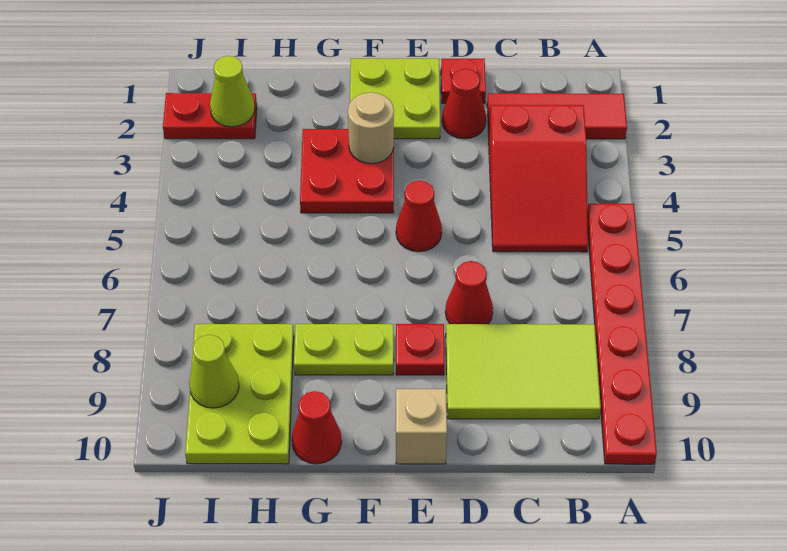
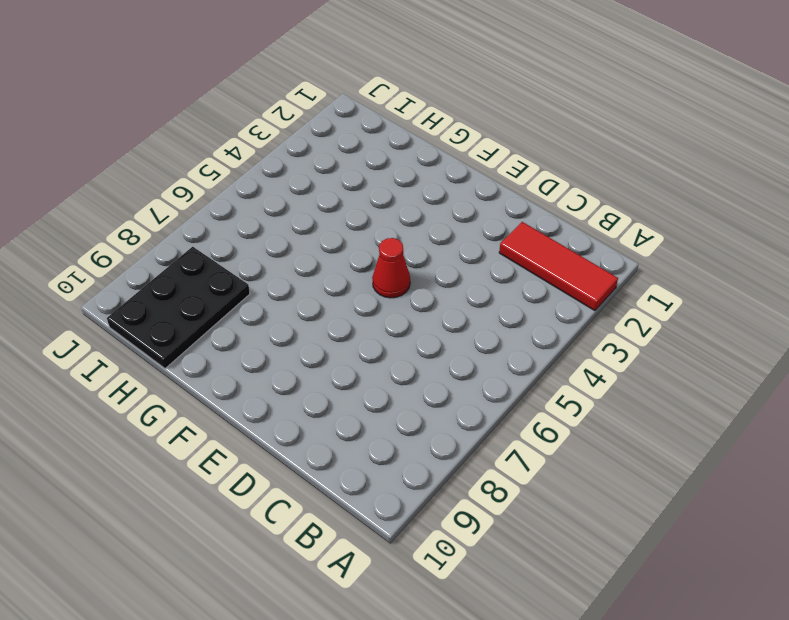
black 2x3 plate [107,247,250,369] -> lime 2x3 plate [185,324,294,464]
none -> red 1x6 plate [587,204,657,464]
none -> red 2x3 slope [489,105,588,252]
none -> lime 2x3 tile [446,324,601,419]

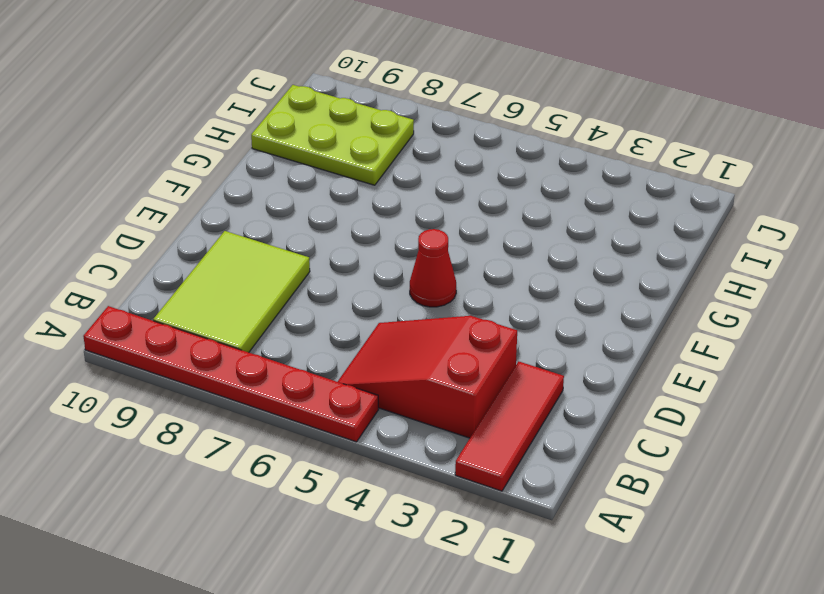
none -> red 1x1 plate [441,58,486,103]
none -> red 1x1 cone [442,69,486,139]
none -> red 1x1 cone [445,261,493,324]

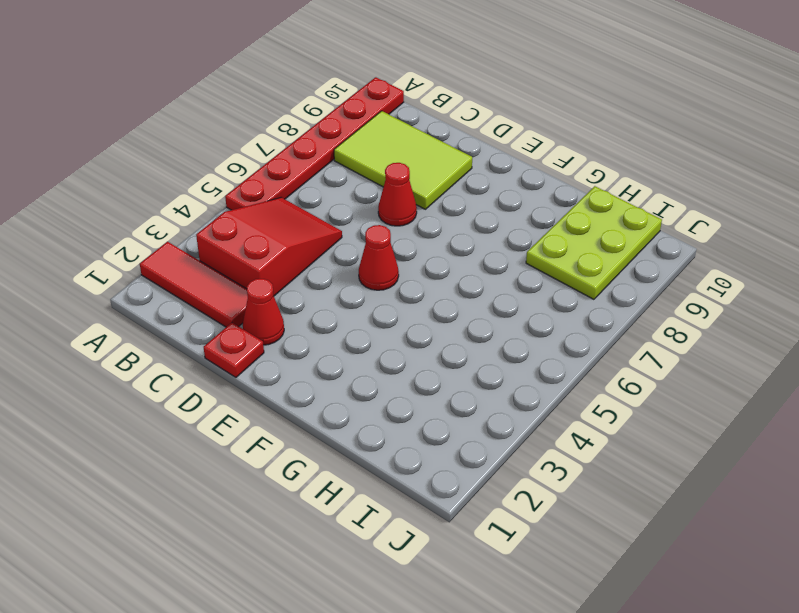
none -> lime 2x2 plate [350,58,440,139]
none -> red 1x1 plate [396,324,445,375]
none -> tan 1x1 brick [396,389,447,464]

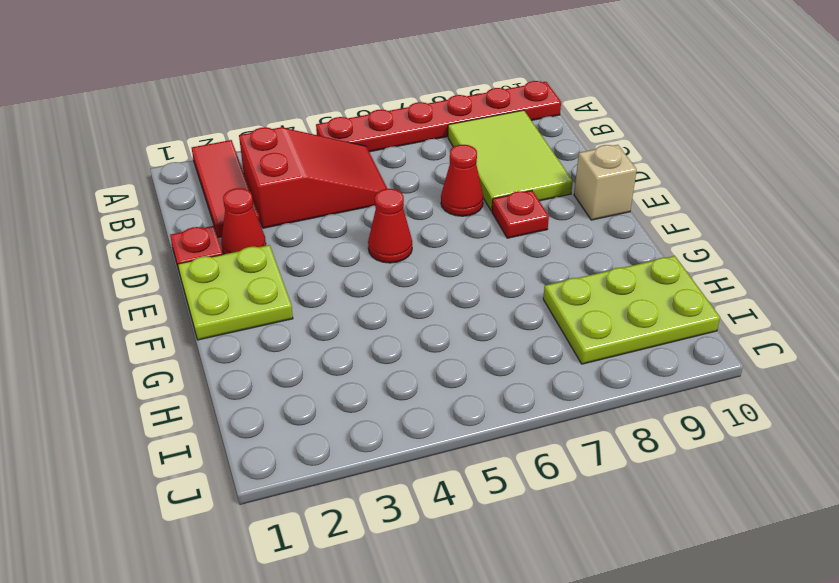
none -> red 2x2 plate [300,129,394,213]
none -> lime 1x2 plate [294,324,394,375]
none -> red 1x1 cone [292,391,342,464]

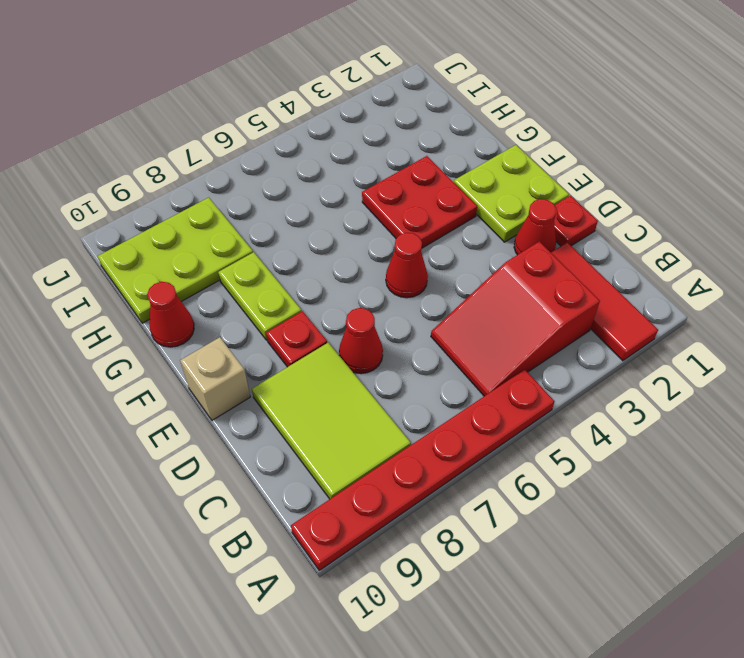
none -> red 1x2 plate [163,93,257,139]
none -> tan 1x1 round brick [348,92,394,164]
none -> lime 1x1 cone [210,56,255,127]

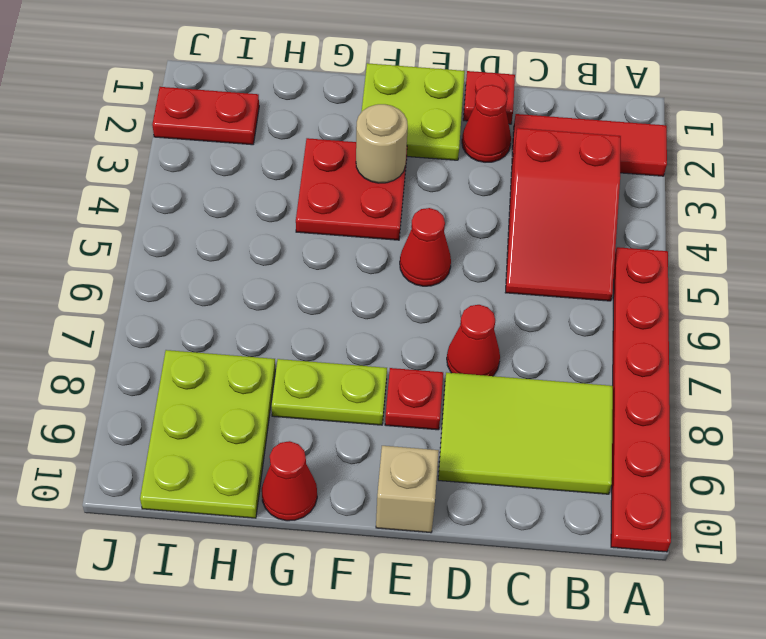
none -> lime 1x1 cone [210,56,255,127]
none -> lime 1x1 cone [189,335,239,408]

